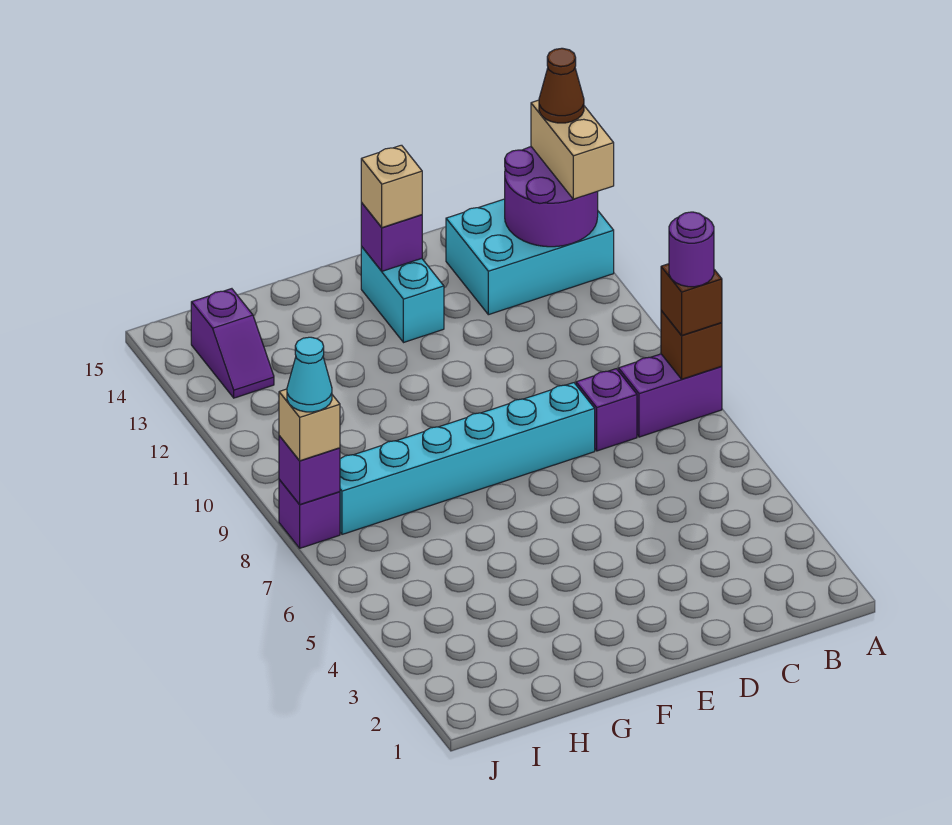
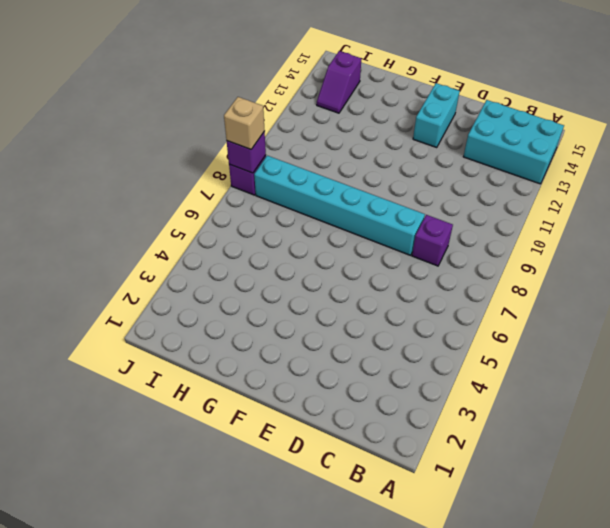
none -> purple 1x2 brick [618,354,722,437]
none -> brown 1x1 brick [661,310,722,379]
none -> purple 2x2 round brick [505,147,598,247]

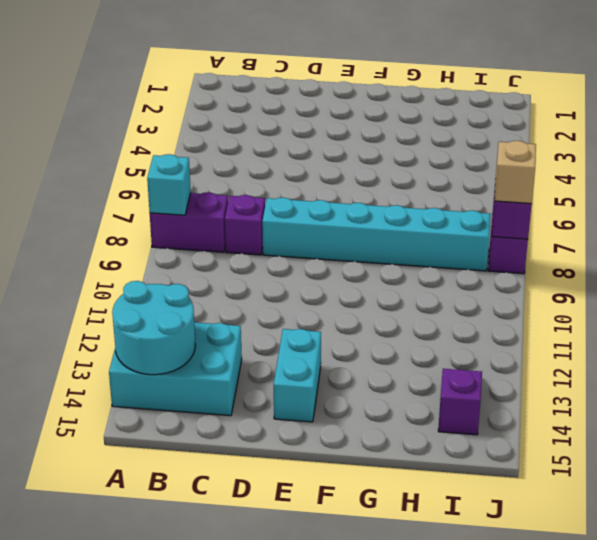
cyan 1x1 brick [147,154,191,215] -> brown 1x1 brick [661,310,722,379]
cyan 2x2 round brick [112,281,195,375] -> purple 2x2 round brick [505,147,598,247]
none -> purple 1x1 brick [361,202,422,271]
none -> brown 1x1 brick [661,264,722,335]
none -> tan 1x2 brick [531,100,614,199]

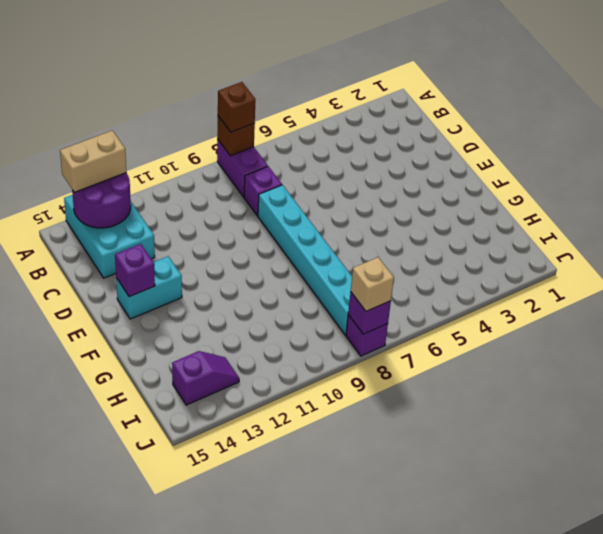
none -> tan 1x1 brick [361,145,422,228]
none -> purple 1x1 round brick [669,212,714,287]
none -> brown 1x1 cone [539,48,584,123]

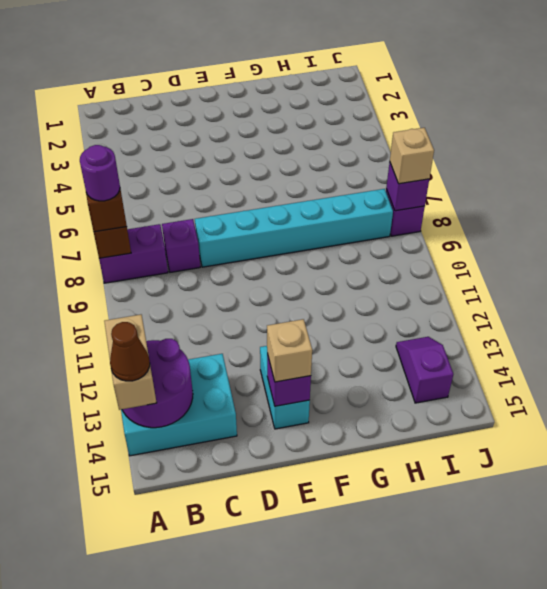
none -> cyan 1x1 cone [287,337,332,412]

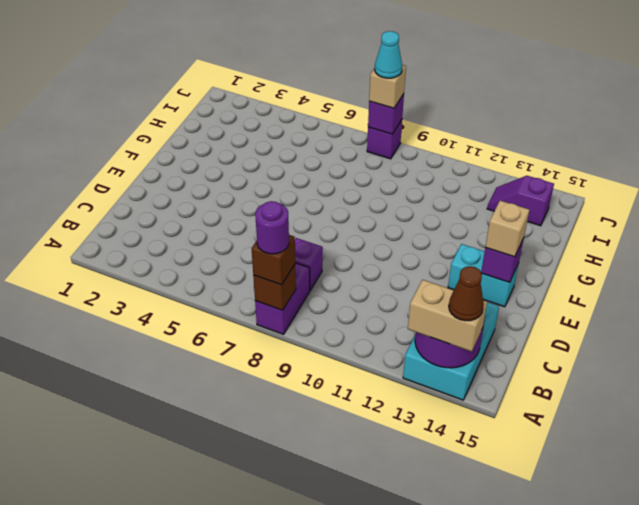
none -> cyan 1x6 brick [340,383,595,534]

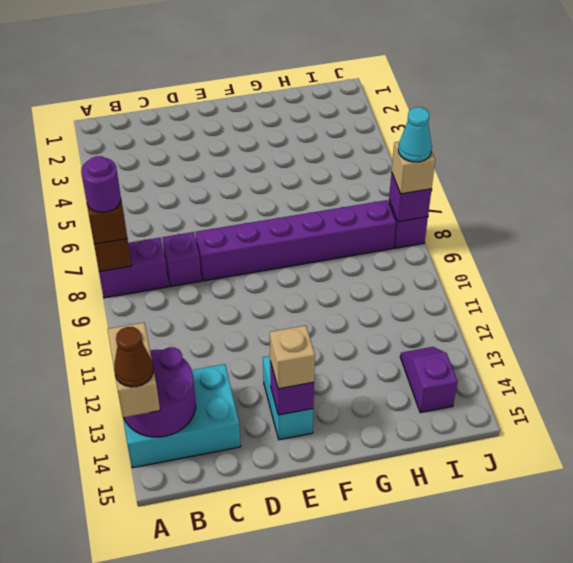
purple 1x6 brick [196,200,396,281] -> cyan 1x6 brick [340,383,595,534]

